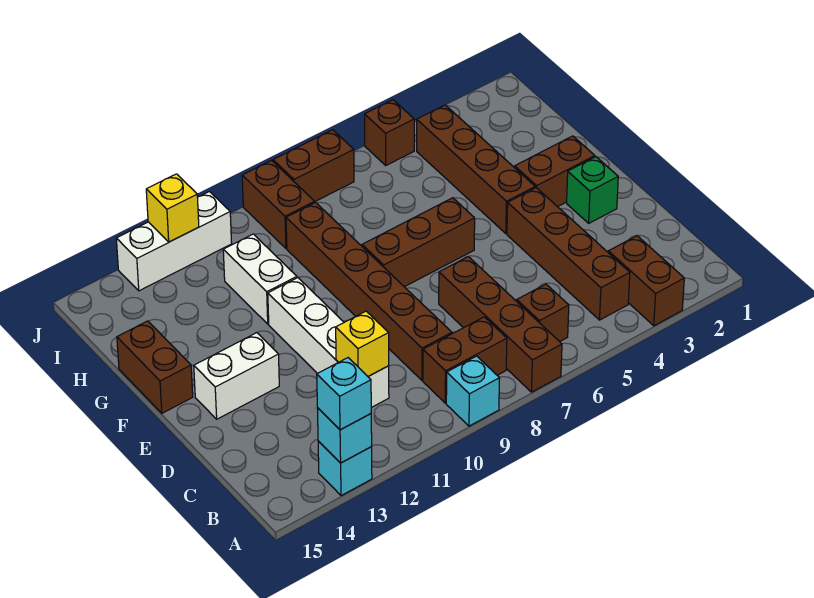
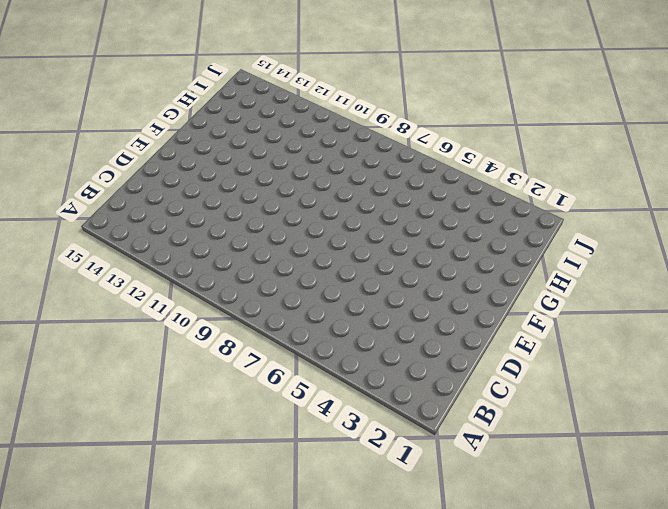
none -> brown 1x2 brick [608,236,684,326]
none -> brown 1x4 brick [439,257,562,392]
none -> cyan 1x1 brick [446,356,500,426]

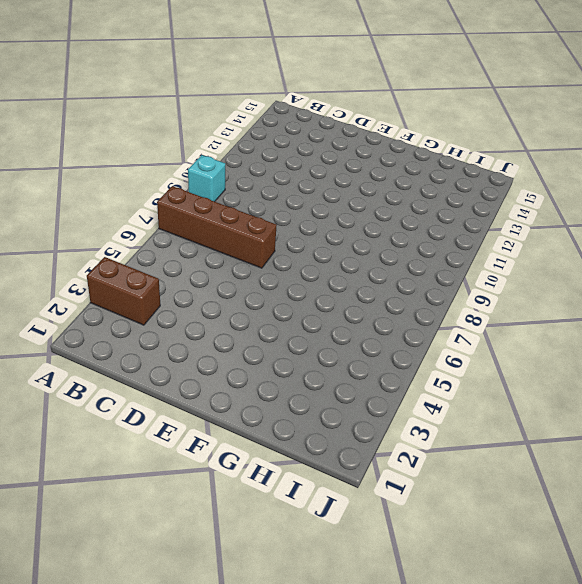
none -> cyan 1x1 brick [318,441,372,496]
none -> brown 1x4 brick [507,188,630,320]
none -> brown 1x1 brick [517,284,569,342]

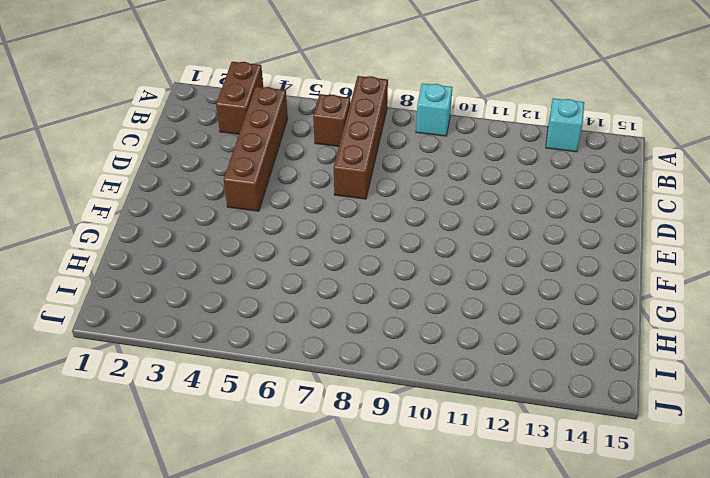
none -> brown 1x2 brick [423,317,507,403]
none -> brown 1x6 brick [286,203,452,380]
none -> white 1x4 brick [268,278,389,408]

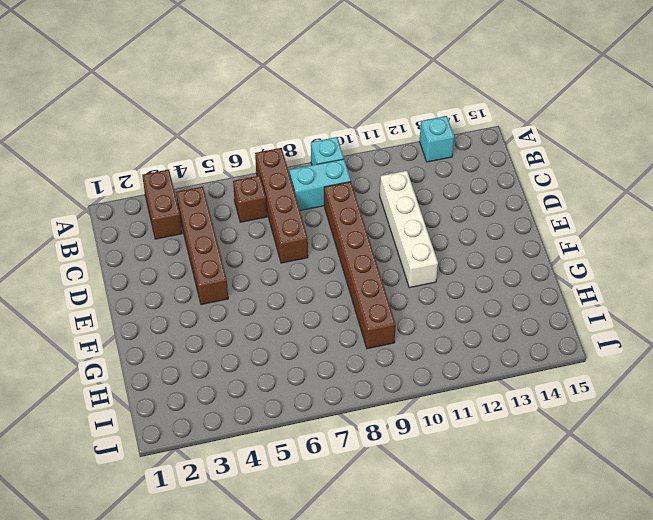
cyan 1x2 brick [290,159,351,211] -> brown 1x2 brick [423,317,507,403]
none -> green 1x1 brick [567,157,618,223]
none -> white 1x2 brick [194,333,279,419]
none -> brown 1x2 brick [515,136,595,207]

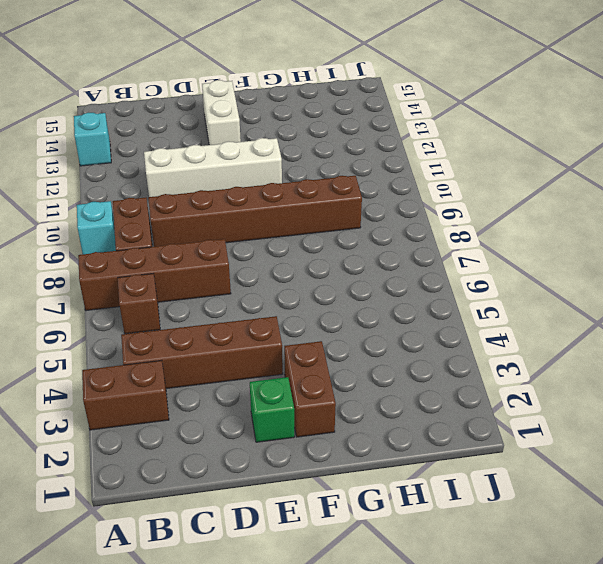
none -> brown 1x4 brick [417,105,535,233]
none -> brown 1x3 brick [362,198,475,287]
none -> brown 1x2 brick [117,321,193,413]

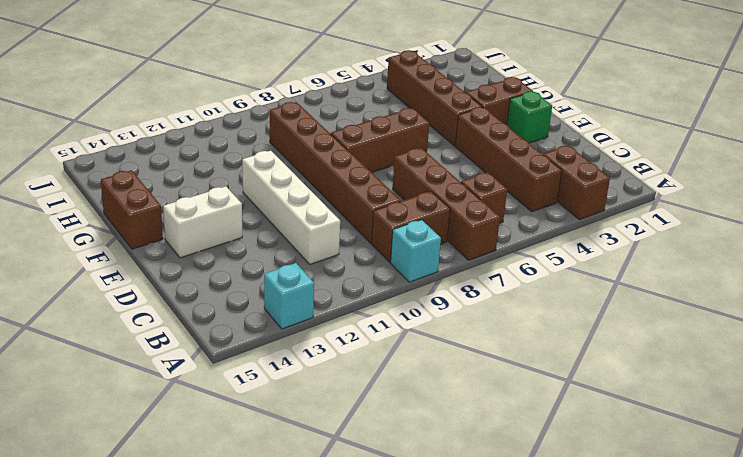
none -> white 1x2 brick [223,234,297,324]
none -> brown 1x2 brick [242,161,315,248]
none -> brown 1x1 brick [365,100,414,165]

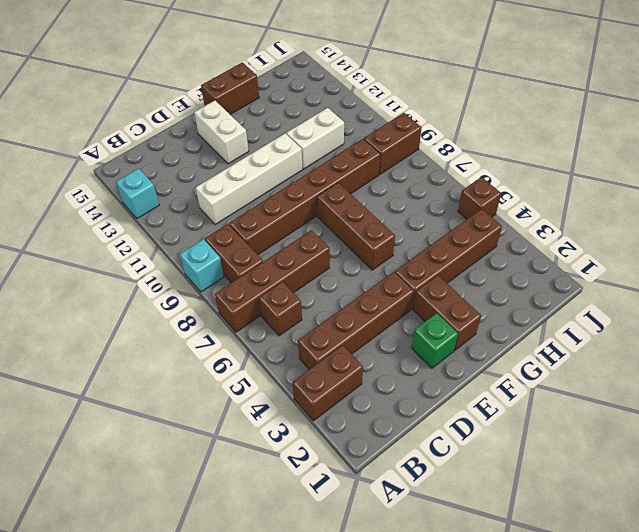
none -> brown 1x2 brick [273,130,354,201]
none -> white 1x3 brick [116,192,232,291]
none -> cyan 1x1 brick [317,408,372,463]

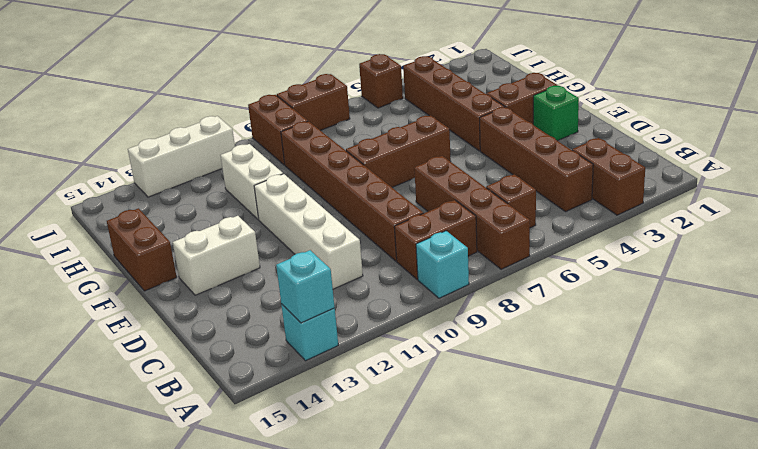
none -> yellow 1x1 brick [336,311,389,376]
none -> yellow 1x1 brick [146,174,199,242]
none -> cyan 1x1 brick [317,358,371,430]

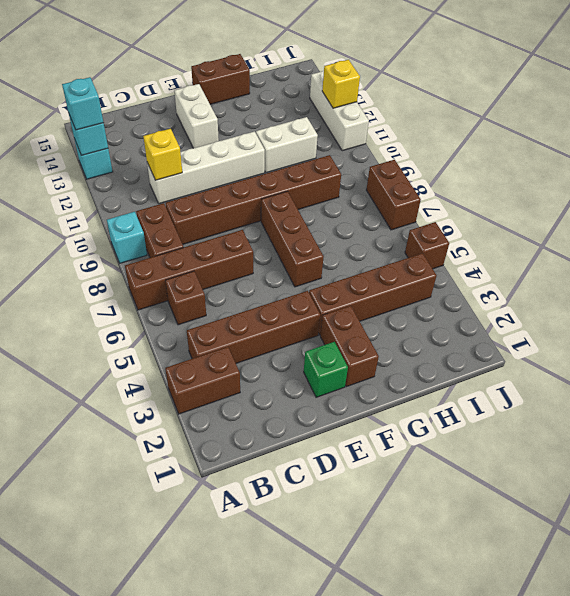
none -> brown 1x2 brick [242,161,315,248]

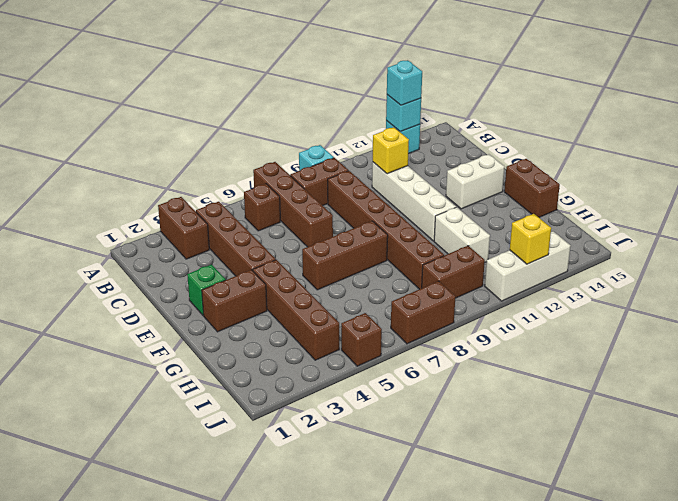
brown 1x2 brick [422,246,485,298] -> brown 1x2 brick turned to [242,161,315,248]

